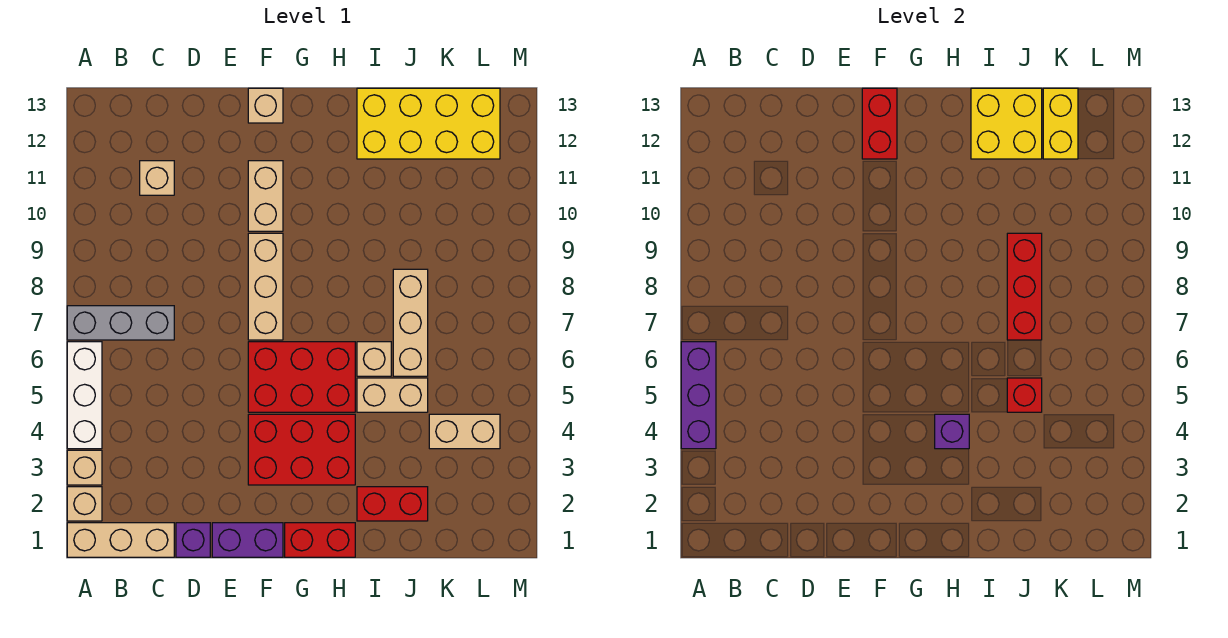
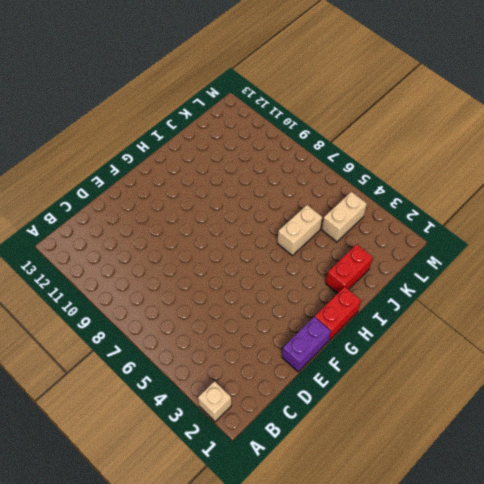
none -> tan 1x3 brick [67,523,174,557]
none -> tan 1x1 brick [67,450,102,485]
none -> white 1x3 brick [67,342,102,449]

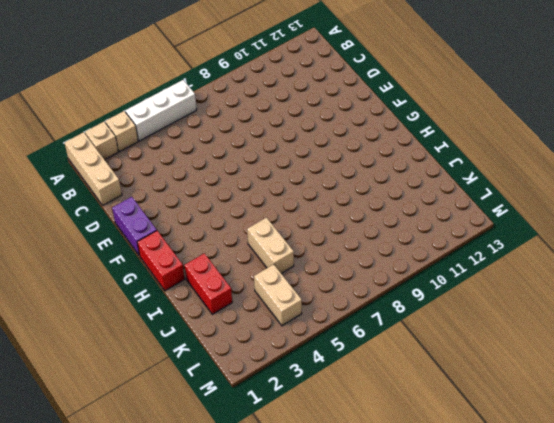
none -> grey 1x3 brick [67,306,174,340]
none -> tan 1x1 brick [140,161,174,195]
none -> purple 1x1 brick [176,523,210,557]

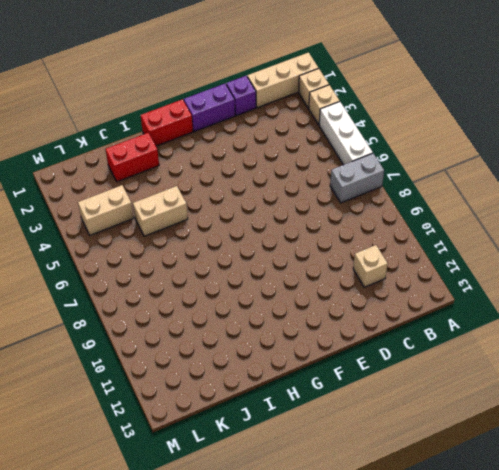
grey 1x2 brick [330,153,384,203] -> grey 1x3 brick [67,306,174,340]
none -> red 2x3 brick [248,414,355,485]
none -> red 2x3 brick [248,342,355,412]
none -> tan 1x3 brick [248,233,283,340]

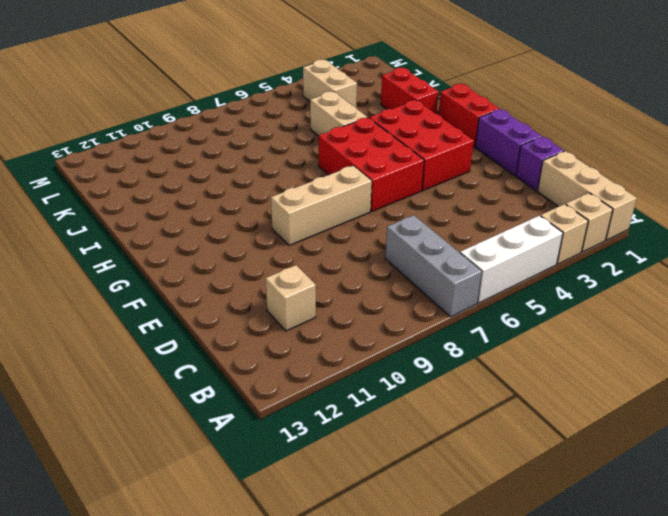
none -> tan 1x2 brick [248,161,283,231]
none -> tan 1x1 brick [248,88,283,123]
none -> tan 1x1 brick [357,342,391,376]

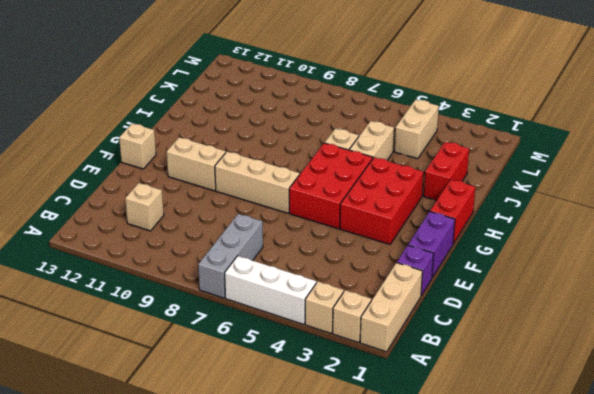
none -> yellow 2x4 brick [357,88,500,159]
none -> tan 1x3 brick [393,269,428,376]
none -> purple 1x3 brick [681,342,716,449]

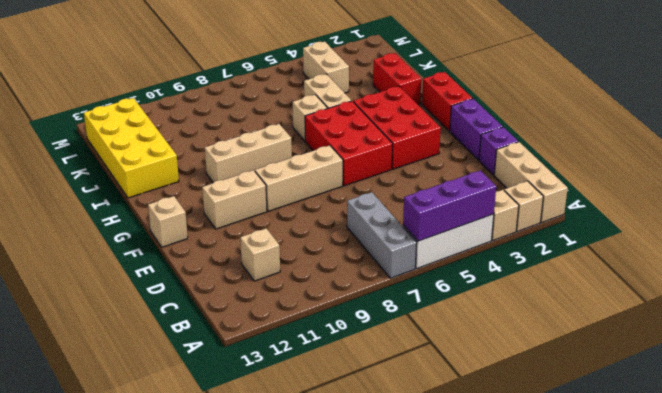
tan 1x3 brick [205,124,292,182] -> tan 1x3 brick moved to [393,269,428,376]
none -> red 1x2 brick [862,88,897,159]
none -> purple 1x1 brick [935,414,969,449]
none -> yellow 2x2 brick [971,88,1042,159]

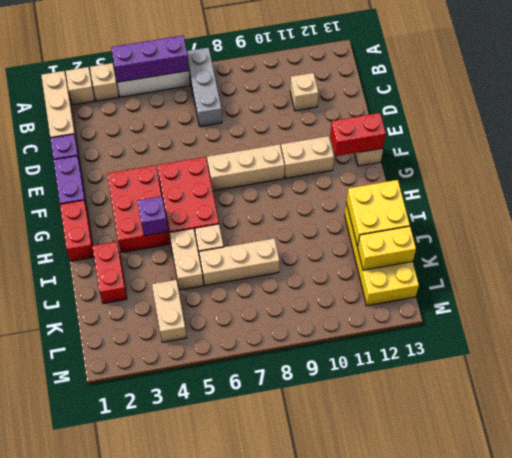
none -> red 1x1 brick [1007,378,1042,412]
none -> red 1x3 brick [1007,233,1042,340]

